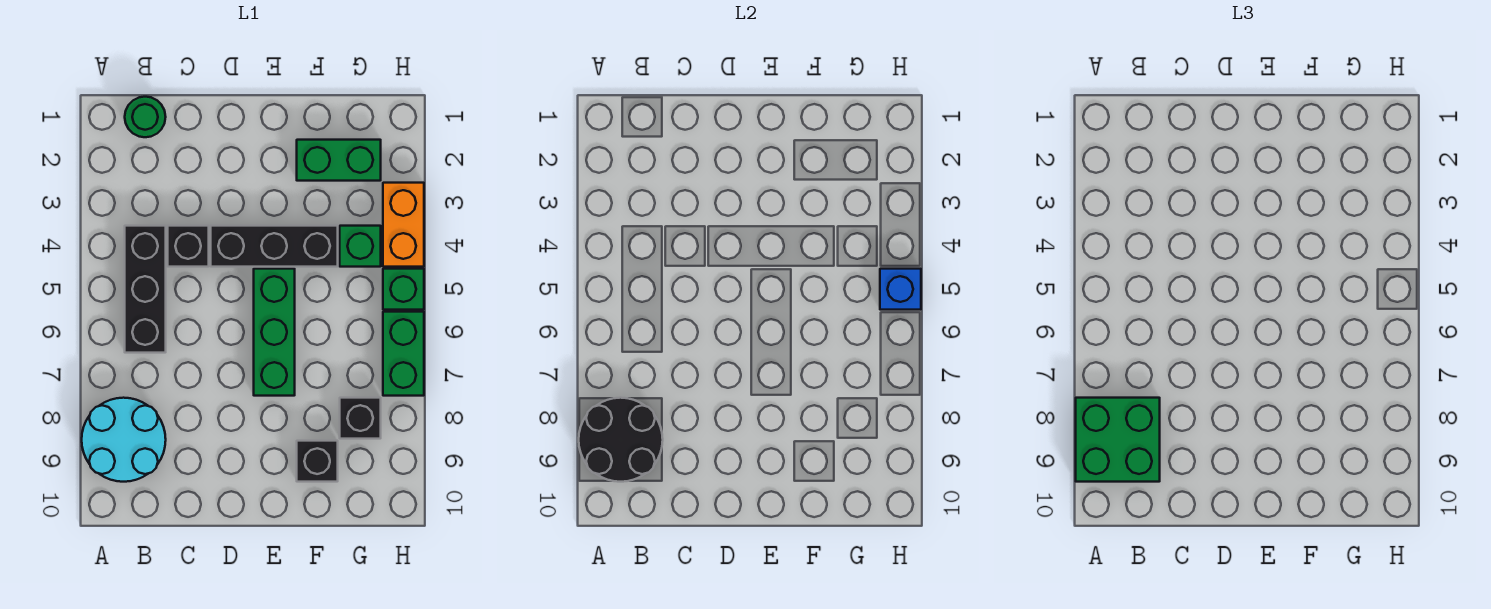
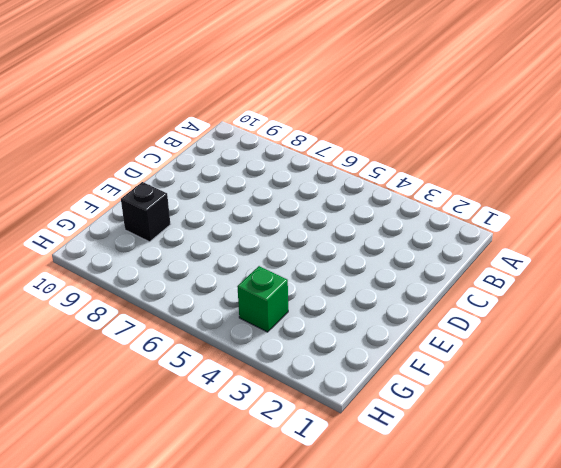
none -> cyan 2x2 round brick [82,398,166,482]
none -> green 1x1 round brick [125,97,166,137]
none -> black 1x3 brick [125,226,166,353]

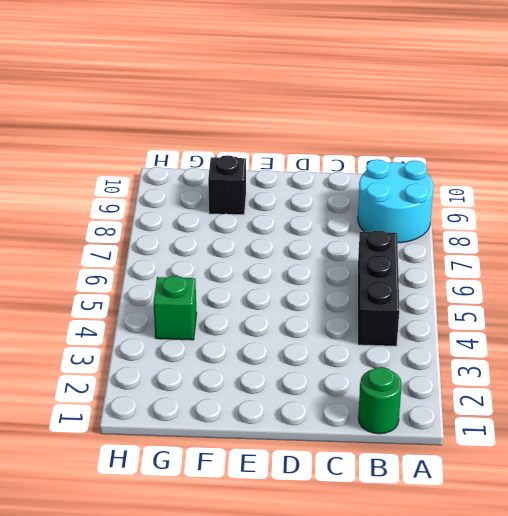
none -> black 1x1 brick [168,226,209,267]
none -> black 1x3 brick [211,226,338,267]
none -> green 1x3 brick [254,269,295,396]

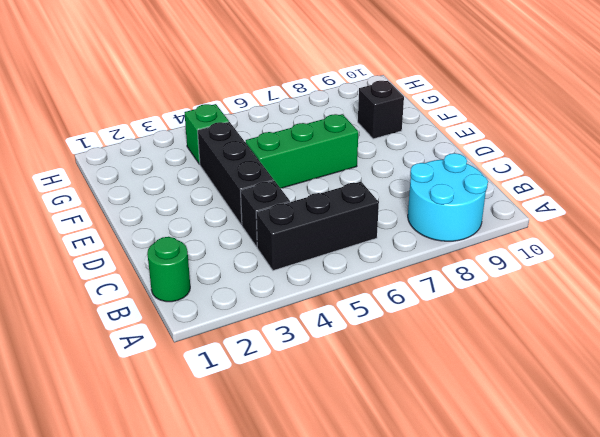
none -> green 1x2 brick [297,140,381,181]
none -> black 1x1 brick [340,398,381,439]
none -> orange 1x2 brick [383,183,424,267]

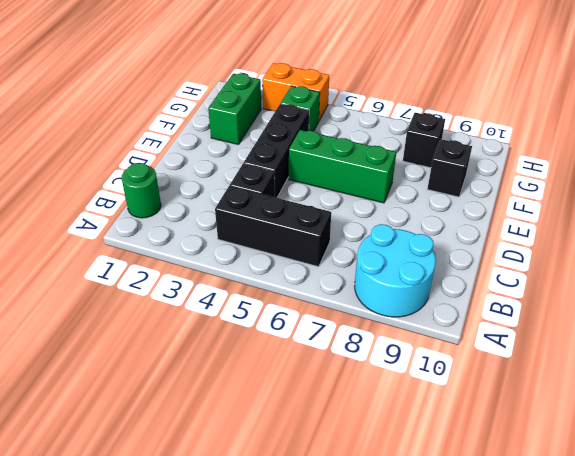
none -> green 1x1 brick [383,269,424,310]
none -> green 1x2 brick [383,312,424,396]
none -> black 2x2 round brick [579,398,663,482]

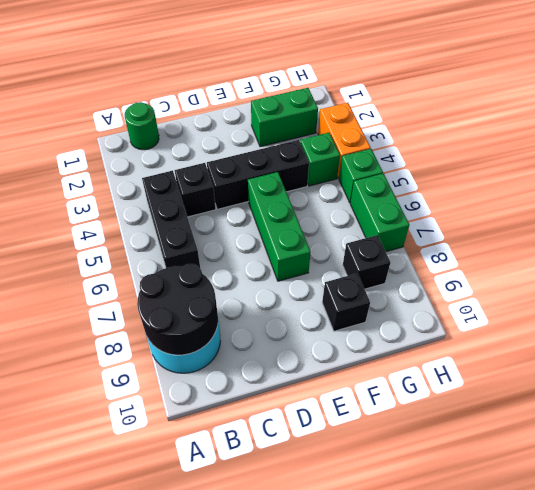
none -> blue 1x1 brick [880,269,921,310]
none -> green 2x2 brick [1076,398,1160,482]

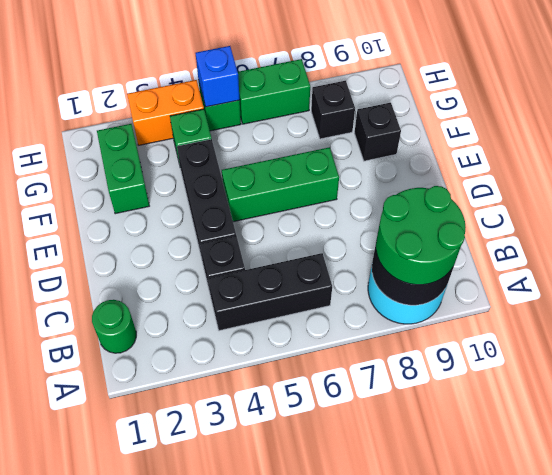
green 2x2 round brick [376,186,466,285] -> green 2x2 brick [1076,398,1160,482]

